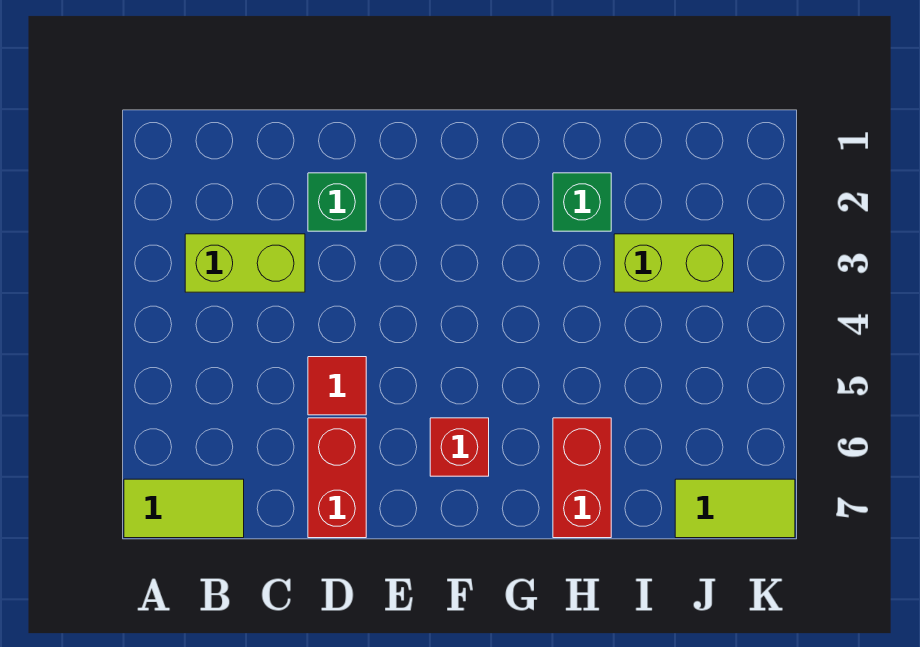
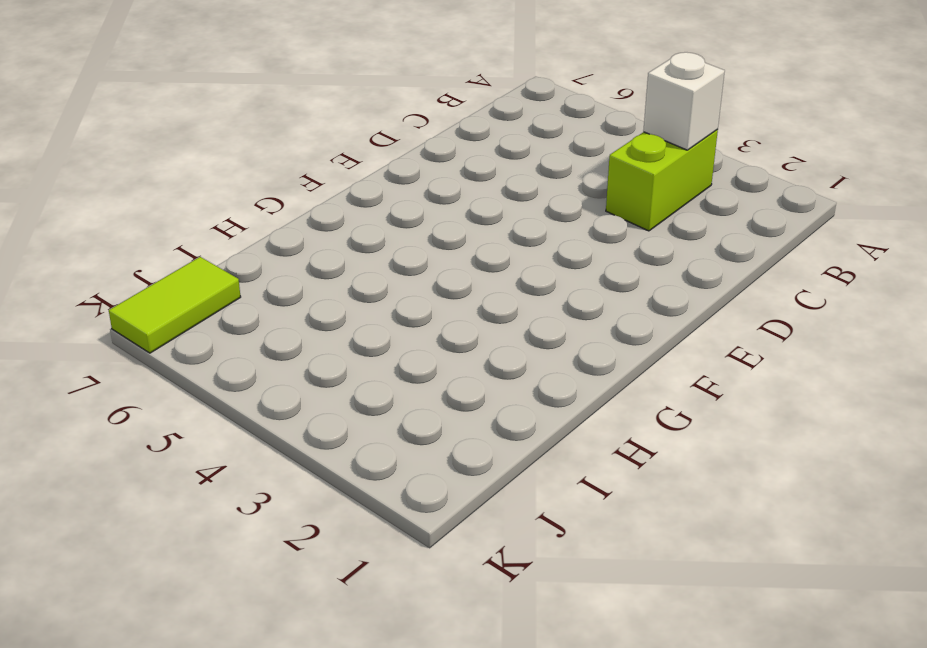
white 1x1 brick [643,52,725,150] -> none
none -> lime 1x2 tile [124,479,244,538]
none -> green 1x1 brick [308,173,366,231]

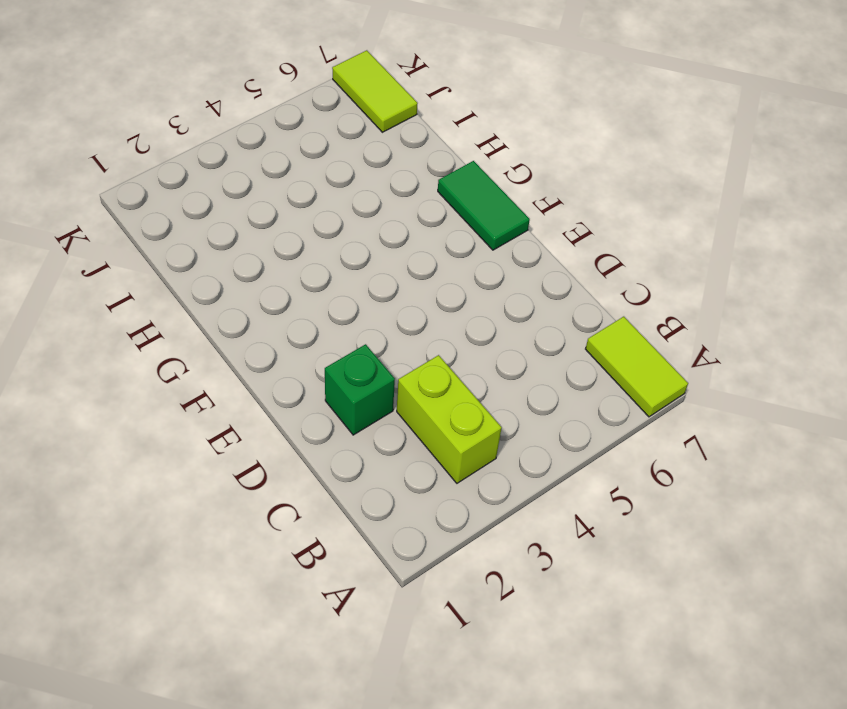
green 1x2 tile [438,161,530,250] -> none
none -> red 1x1 tile [308,357,366,415]
none -> red 1x2 brick [308,418,366,538]

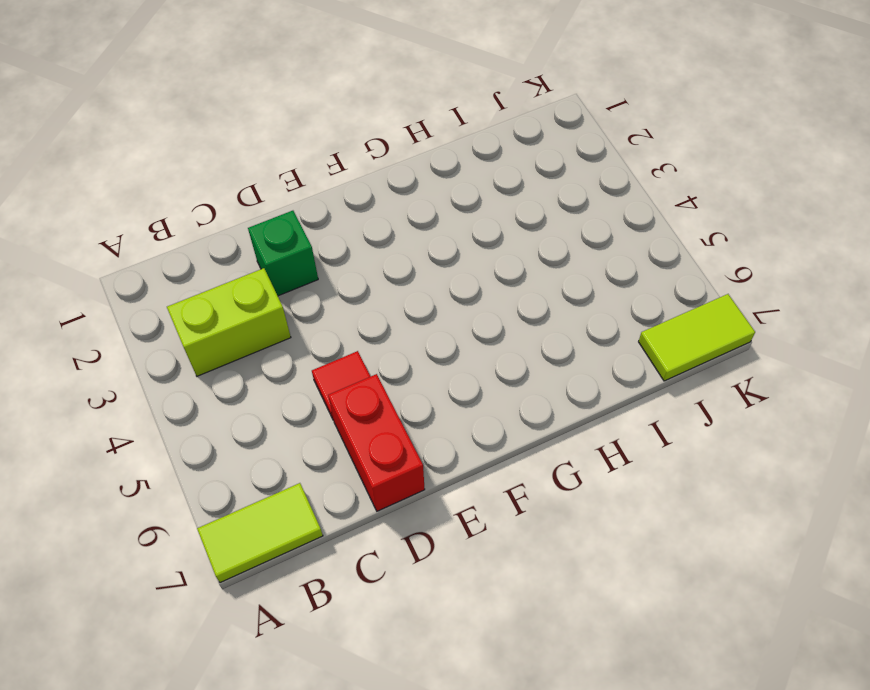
none -> red 1x1 brick [430,418,489,476]
none -> green 1x1 brick [553,173,611,231]

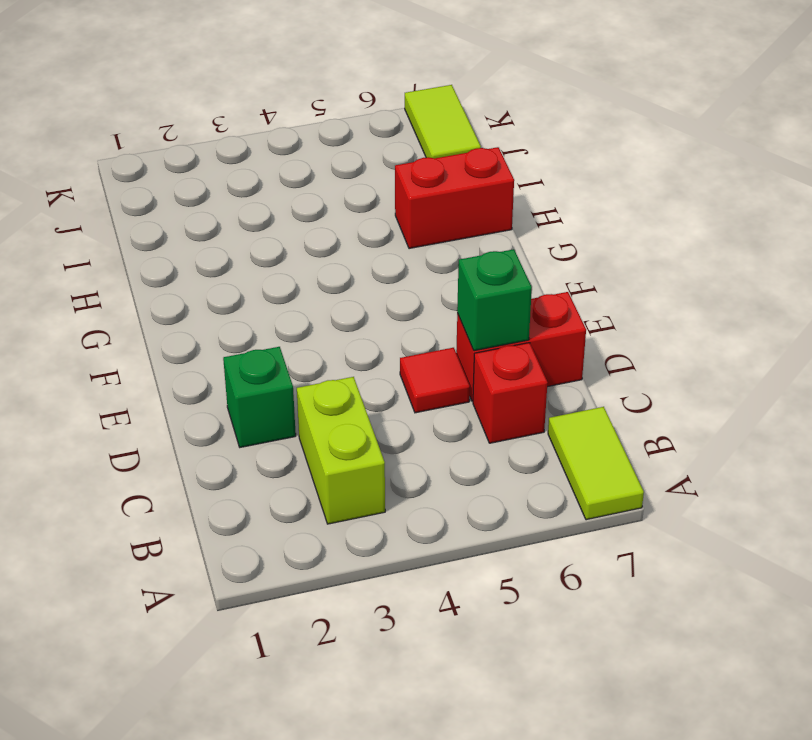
red 1x1 brick [473,343,548,443] -> red 1x1 brick moved to [430,418,489,476]
green 1x1 brick [457,249,532,351] -> green 1x1 brick moved to [553,173,611,231]
none -> lime 1x2 brick [614,234,734,292]

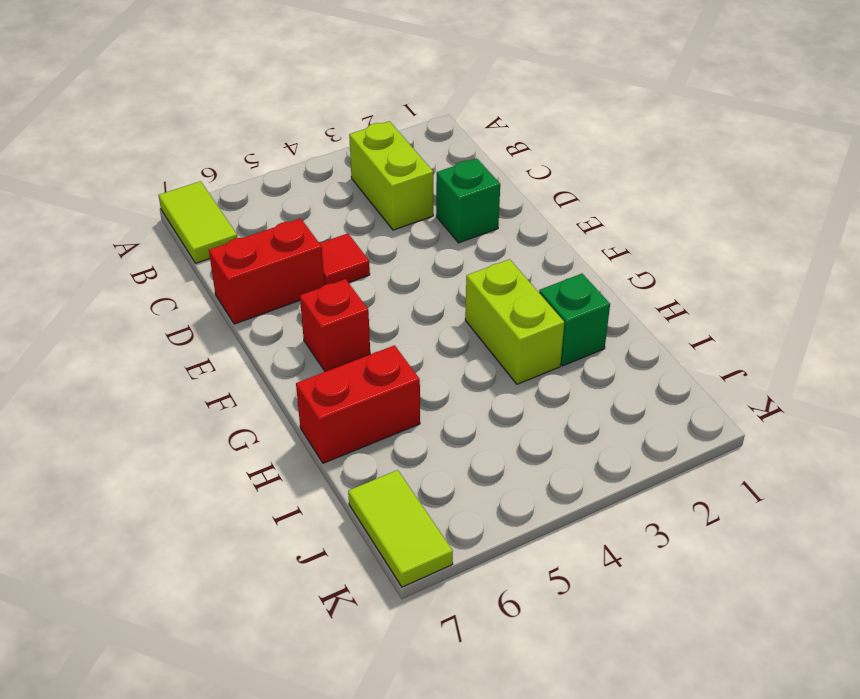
lime 1x2 brick [465,259,564,384] -> lime 1x2 brick moved to [614,234,734,292]

